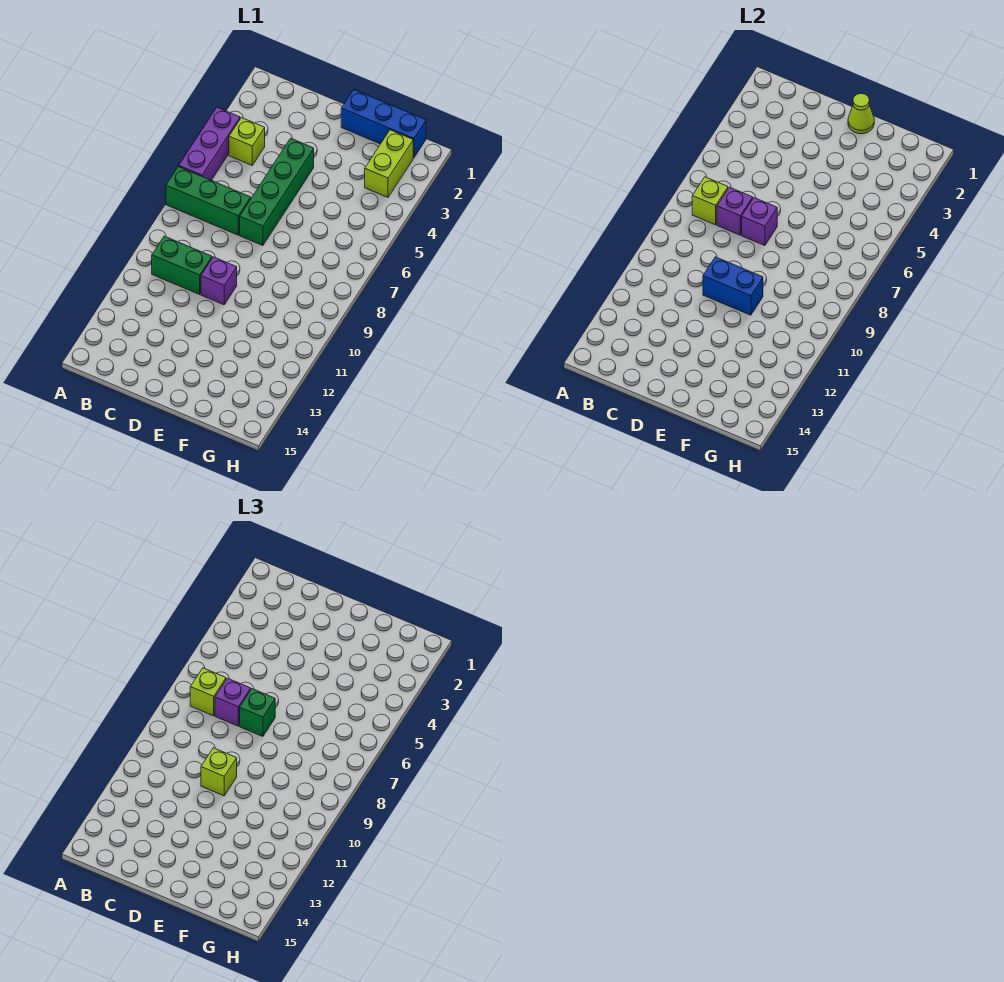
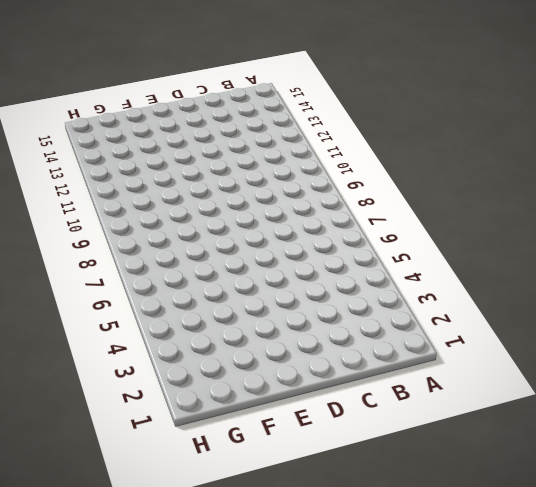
none -> purple 1x3 brick [179,107,240,180]
none -> green 1x3 brick [166,166,251,235]
none -> lime 1x1 brick [229,118,265,165]

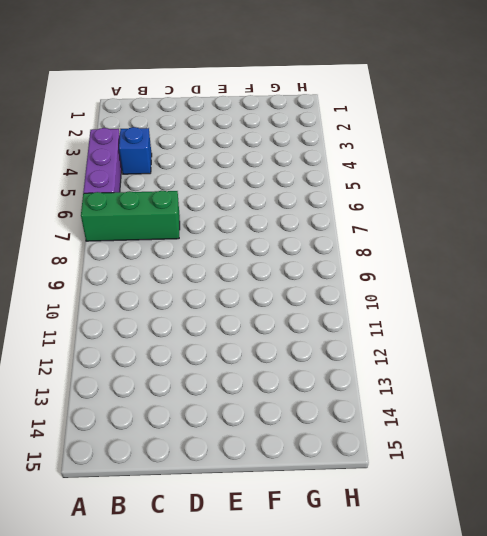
blue 1x1 brick [119,127,152,174] -> lime 1x1 brick [229,118,265,165]
none -> green 1x2 brick [152,236,212,294]
none -> green 1x4 brick [240,138,314,246]
none -> purple 1x1 brick [201,257,237,305]

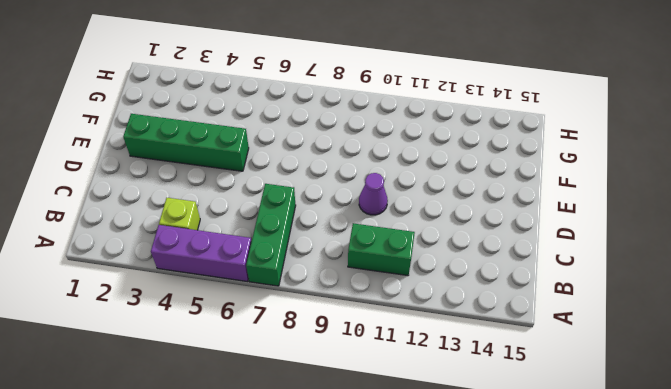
green 1x2 brick [348,223,415,276] -> green 1x2 brick turned to [152,236,212,294]
purple 1x1 cone [359,173,388,215] -> purple 1x1 brick [201,257,237,305]
green 1x4 brick [123,114,249,171] -> green 1x4 brick moved to [240,138,314,246]
none -> blue 1x3 brick [341,90,426,158]
none -> lime 1x2 brick [365,130,413,197]
none -> lime 1x1 brick [692,177,728,225]

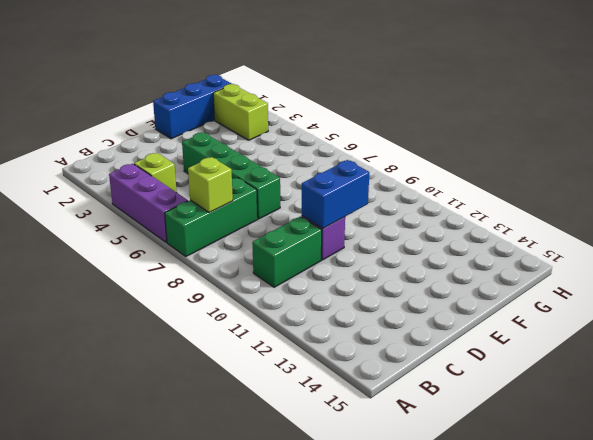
none -> purple 1x1 brick [717,187,753,235]
none -> purple 1x1 brick [742,198,777,246]
none -> lime 1x1 cone [848,93,874,134]

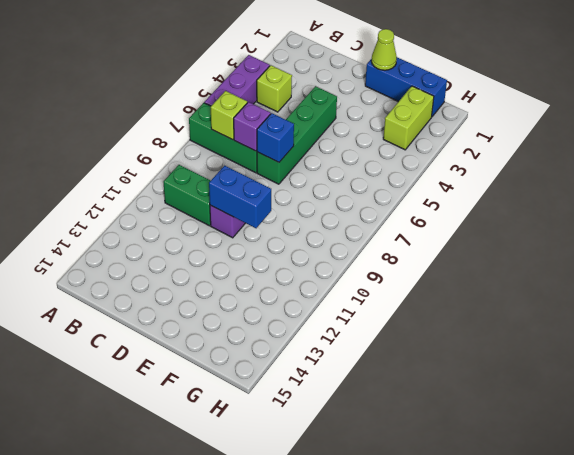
blue 1x1 brick [257,113,294,162] -> purple 1x1 brick [742,198,777,246]
none -> lime 1x1 brick [190,668,226,716]
none -> purple 1x1 brick [215,678,251,726]
none -> green 1x1 brick [240,689,275,737]

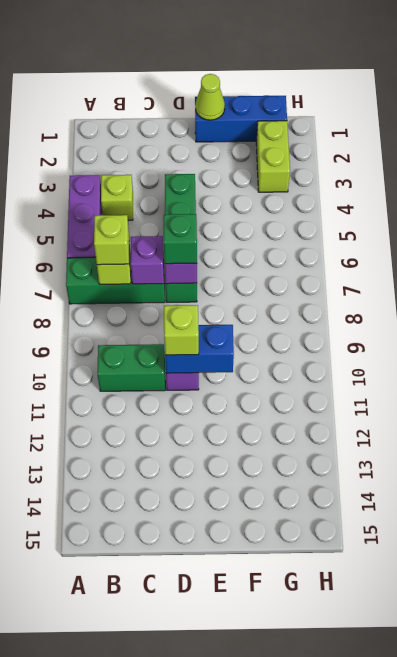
none -> purple 1x1 brick [215,678,251,726]

